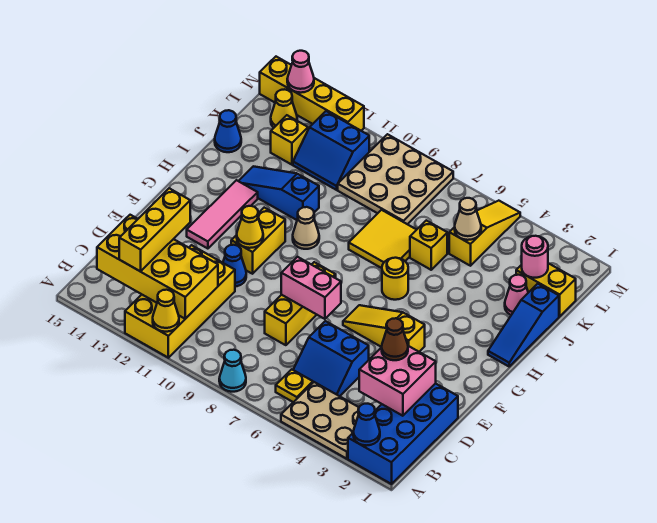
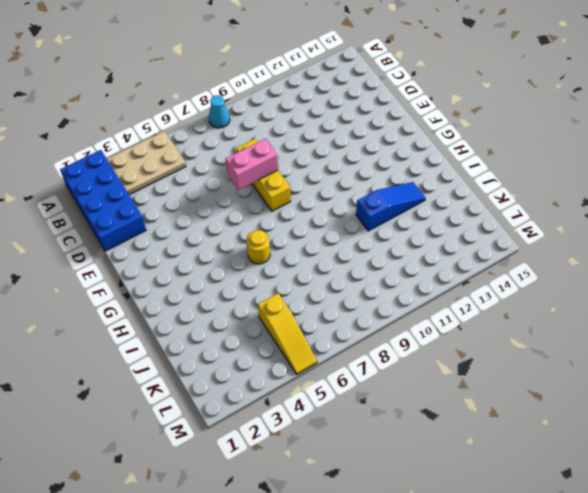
none -> yellow 2x4 brick [125,245,235,358]
none -> yellow 1x1 plate [276,369,313,402]
none -> blue 2x2 slope [293,321,369,396]
none -> blue 1x1 cone [223,245,246,287]

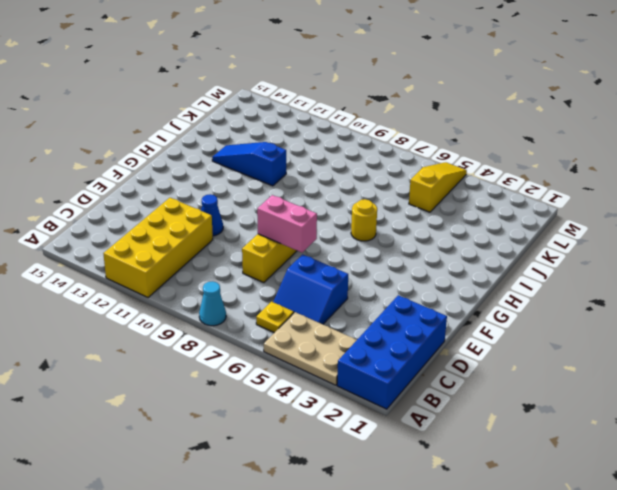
none -> yellow 1x3 slope [343,305,425,352]
none -> yellow 1x2 brick [231,208,285,274]
none -> pink 1x3 tile [187,180,258,249]
none -> blue 1x3 slope [488,284,559,366]

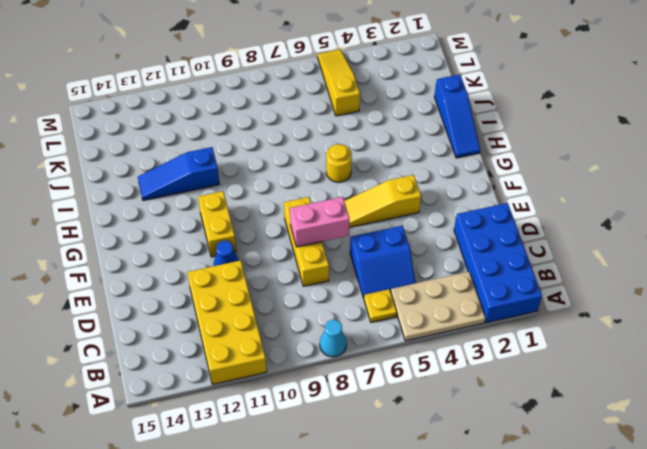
none -> pink 1x3 tile [187,180,258,249]
none -> tan 1x1 cone [293,207,319,249]
none -> yellow 2x2 tile [349,210,416,268]
none -> pink 1x1 cone [505,275,528,315]

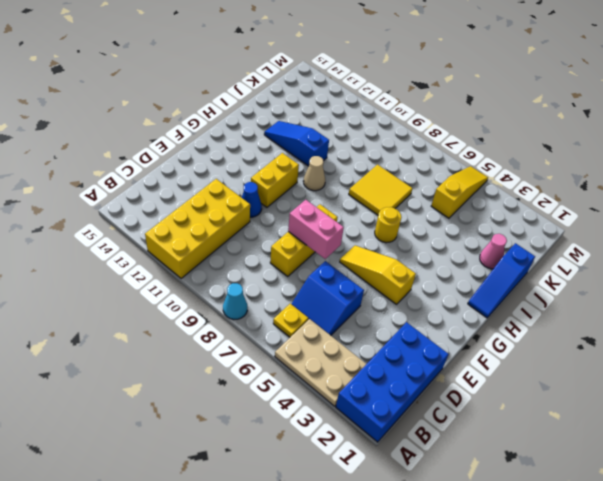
none -> pink 1x3 tile [187,180,258,249]
none -> yellow 1x1 brick [410,220,447,270]
none -> blue 1x1 cone [215,110,241,152]
none -> yellow 1x2 brick [516,263,576,316]

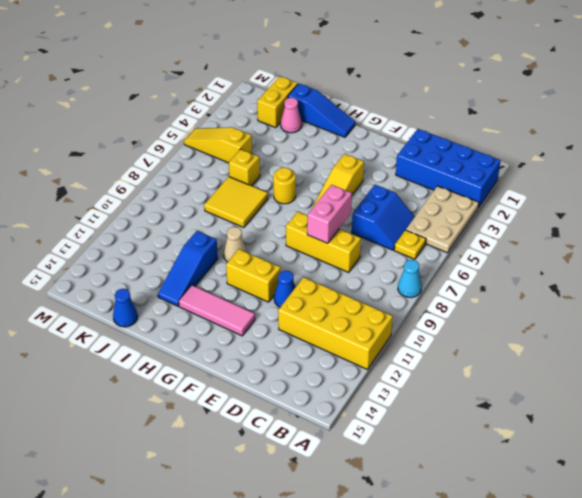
none -> tan 3x3 plate [338,134,453,224]
none -> blue 2x2 slope [293,111,369,190]
none -> yellow 1x1 brick [271,115,308,165]
none -> yellow 1x1 cone [271,89,297,128]

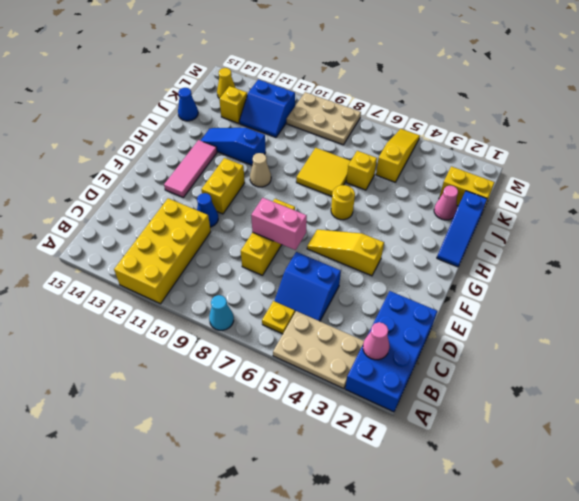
pink 1x1 cone [363,322,389,360] -> pink 1x1 cone moved to [287,51,314,93]
tan 2x3 plate [287,92,361,145] -> tan 3x3 plate [338,134,453,224]
none -> yellow 1x4 brick [260,57,364,131]
none -> blue 1x1 cone [353,404,380,445]
none -> yellow 1x1 cone [153,290,179,332]
none -> yellow 2x4 brick [97,215,218,319]

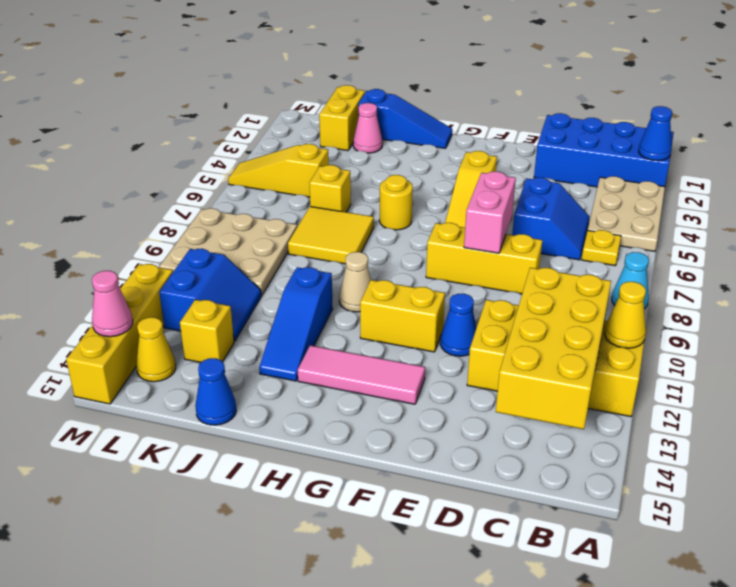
none -> pink 2x2 brick [359,346,436,416]
none -> yellow 1x1 cone [237,206,263,248]
none -> pink 1x1 round brick [522,236,548,278]
none -> tan 1x1 cone [455,198,481,240]

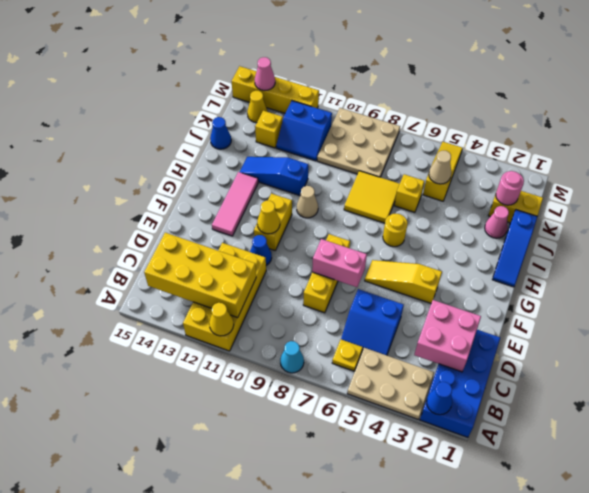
none -> yellow 1x3 brick [119,188,190,272]
none -> brown 1x1 cone [382,318,408,360]

